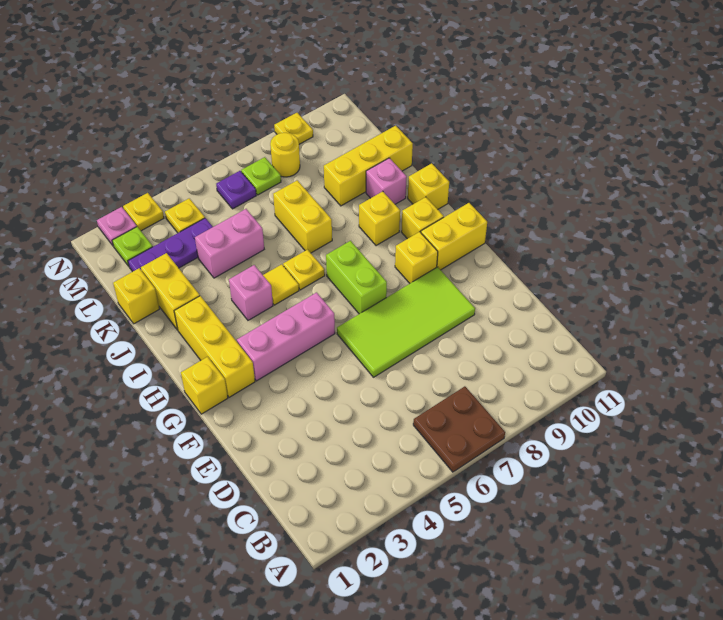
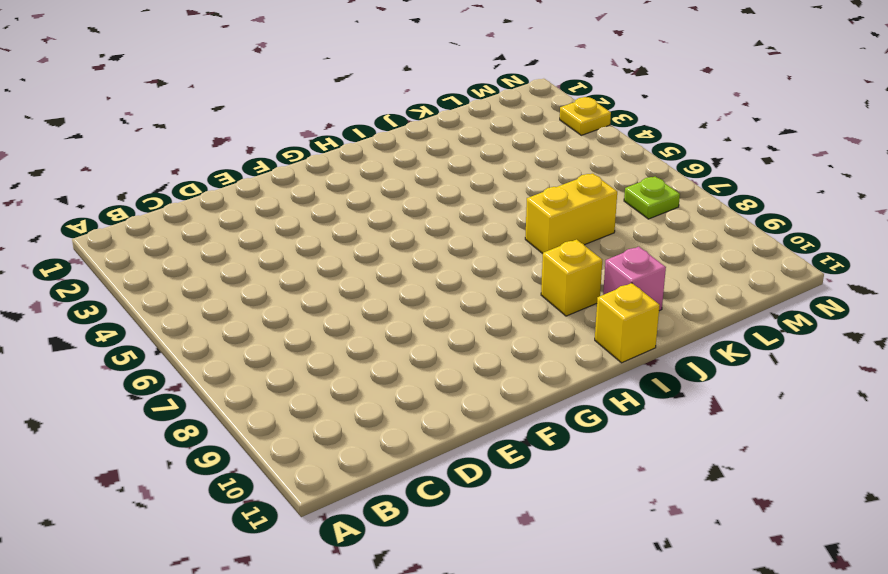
none -> brown 2x2 plate [413,386,505,472]
none -> lime 2x4 tile [337,267,475,377]
none -> yellow 1x1 brick [181,357,228,414]

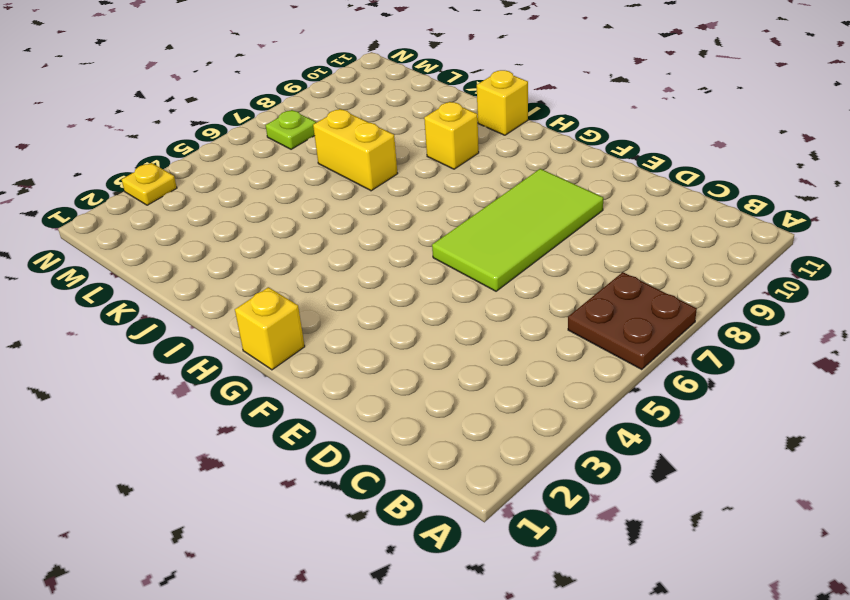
none -> yellow 1x3 brick [174,296,255,397]
none -> pink 1x3 brick [237,292,335,381]
none -> lime 1x2 brick [326,241,387,314]

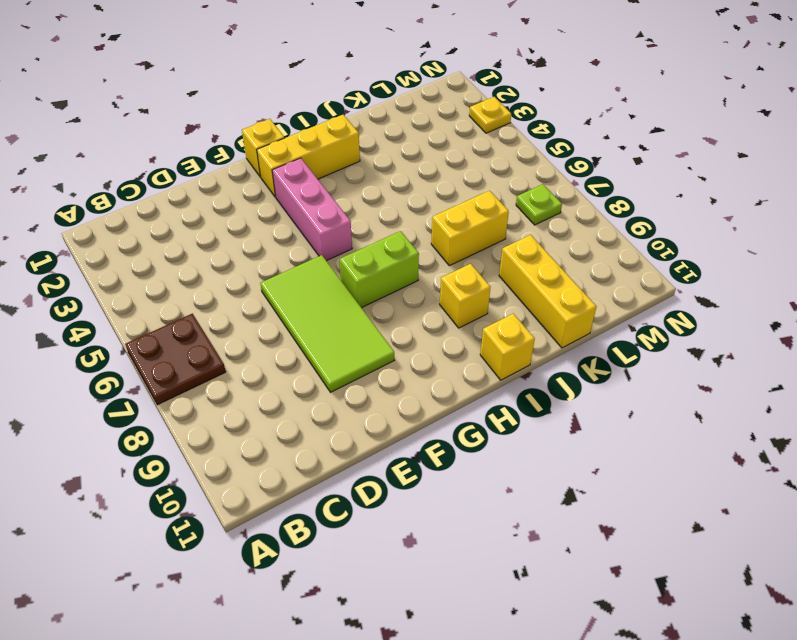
none -> yellow 1x1 brick [395,232,438,283]
none -> yellow 1x2 brick [421,203,487,270]
none -> yellow 1x1 brick [401,197,444,239]

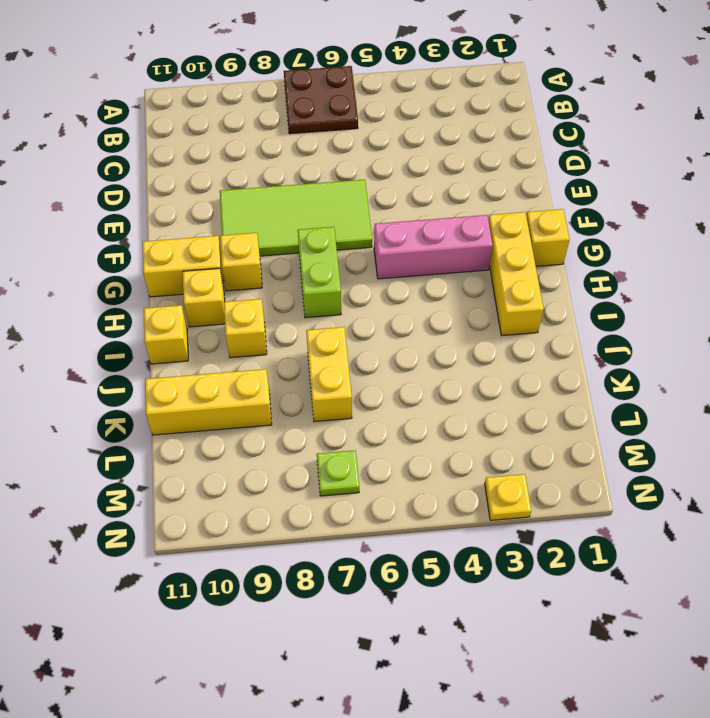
none -> pink 1x1 brick [229,265,273,320]
none -> yellow 1x1 tile [263,264,299,305]
none -> yellow 1x1 plate [283,250,325,290]

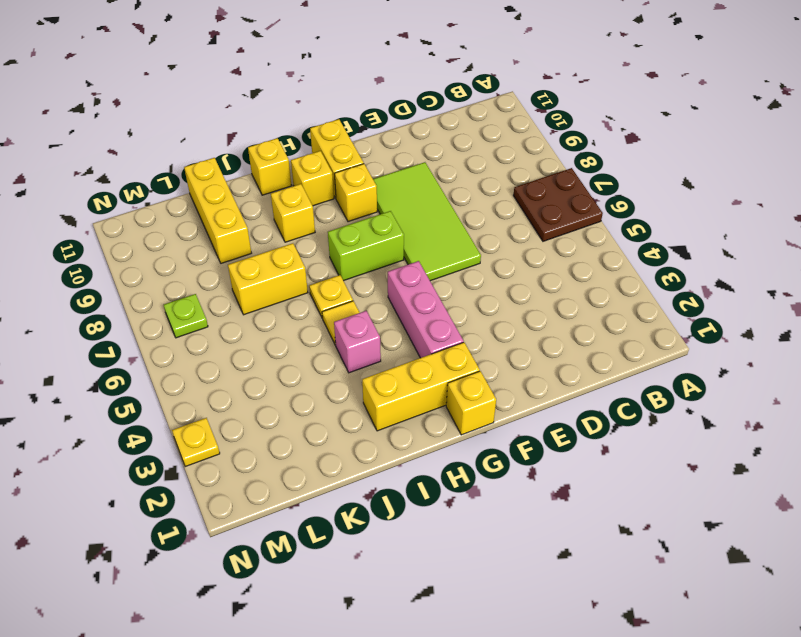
none -> yellow 1x2 brick [141,253,200,330]
none -> pink 1x1 brick [366,158,407,204]
none -> yellow 1x1 brick [113,268,159,324]

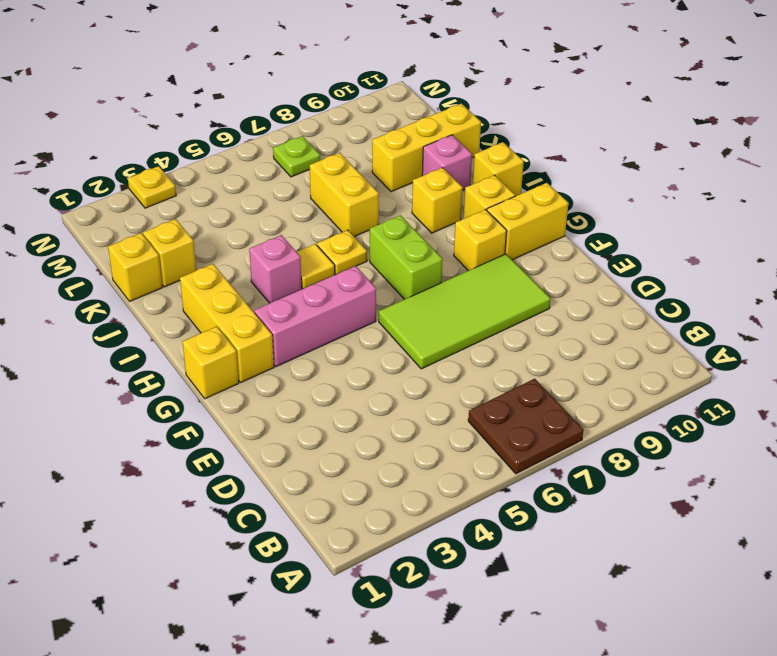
yellow 1x1 brick [143,219,196,287] -> yellow 1x2 brick [141,253,200,330]
none -> pink 1x2 brick [195,209,264,278]
none -> purple 1x3 plate [128,218,213,272]
none -> lime 1x1 plate [112,227,153,266]

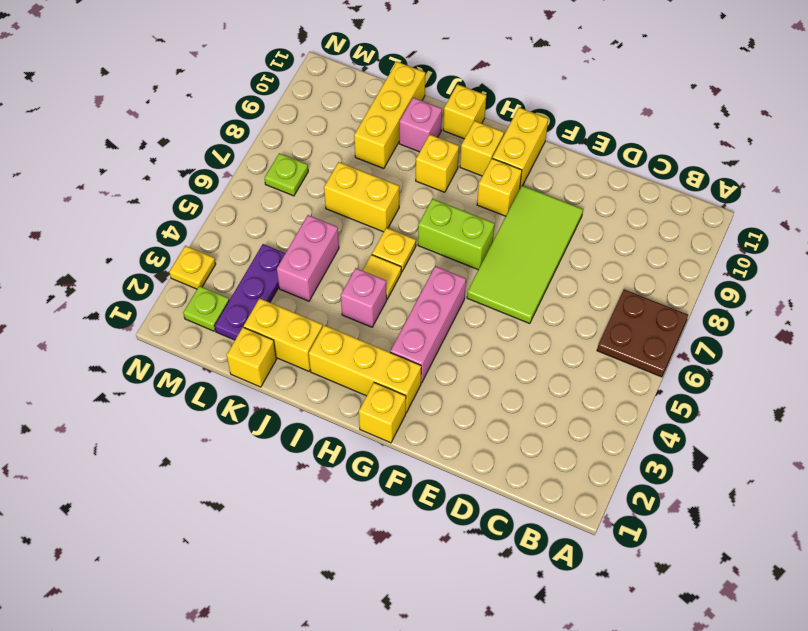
none -> yellow 1x1 plate [165,198,205,233]
none -> purple 1x1 plate [216,171,256,209]
none -> yellow 1x1 round brick [270,133,300,177]

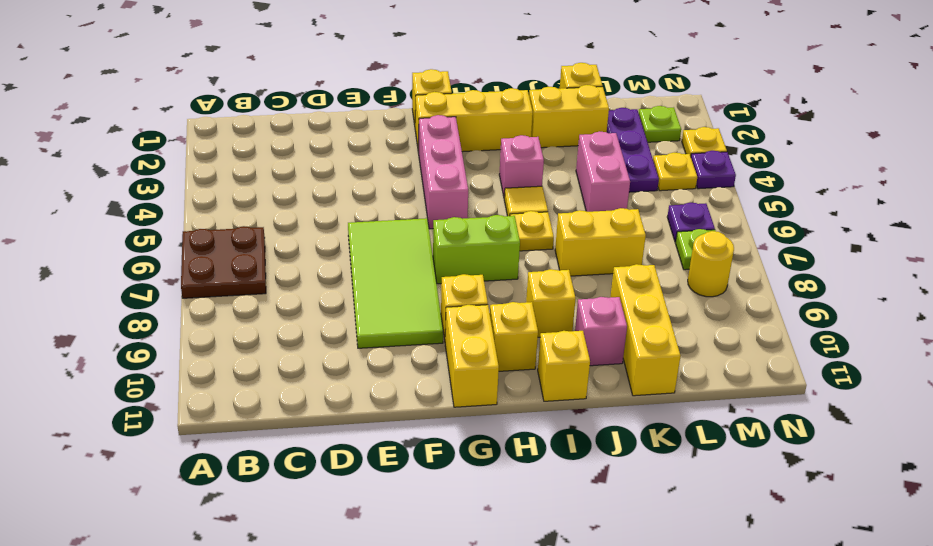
purple 1x1 plate [691,151,736,189] -> none
none -> pink 1x1 plate [97,207,137,246]
none -> yellow 1x1 plate [274,113,313,144]

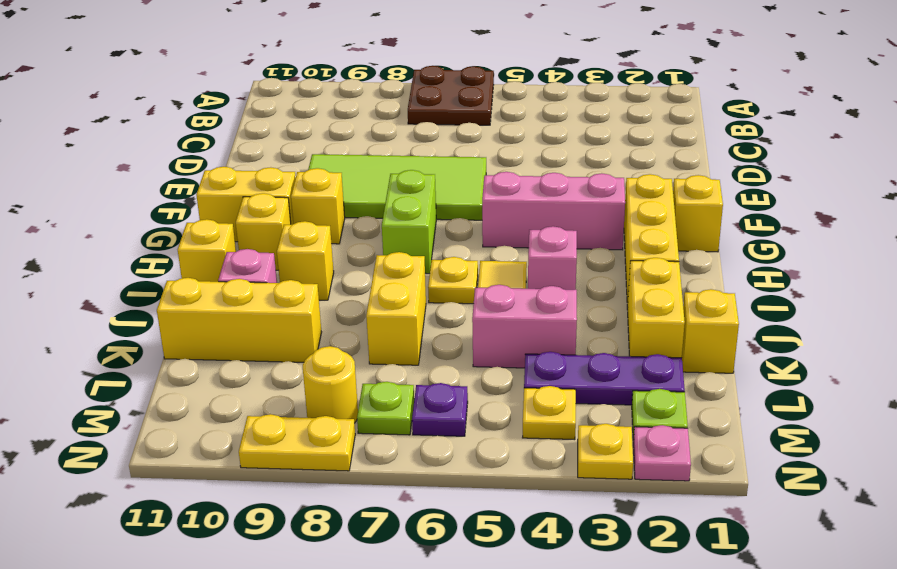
yellow 1x2 plate [239,414,355,471] -> yellow 1x1 plate [274,113,313,144]

